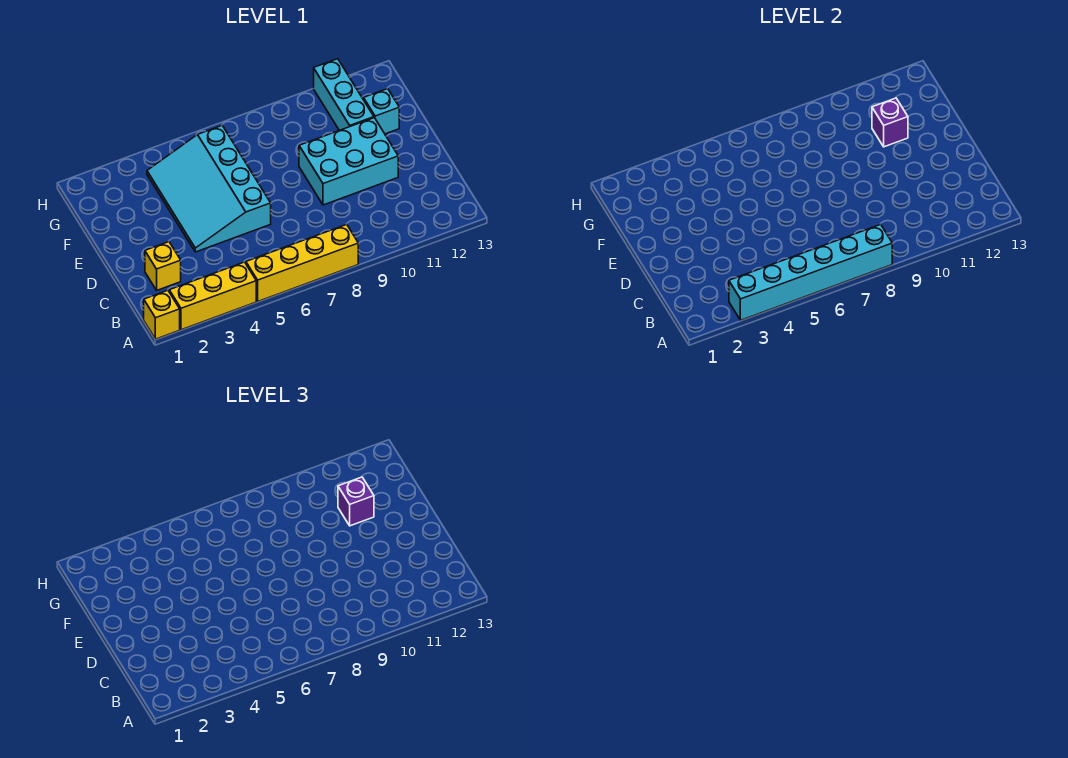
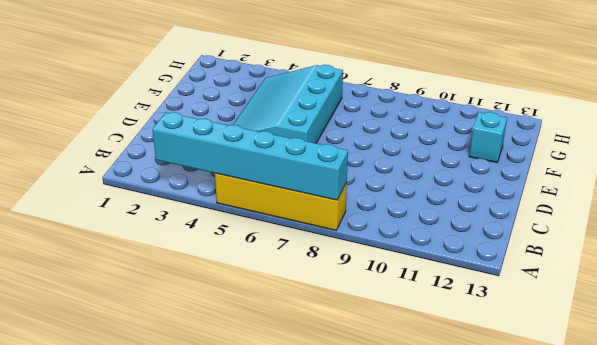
none -> yellow 1x1 brick [144,290,180,339]
none -> yellow 1x3 brick [169,262,256,330]

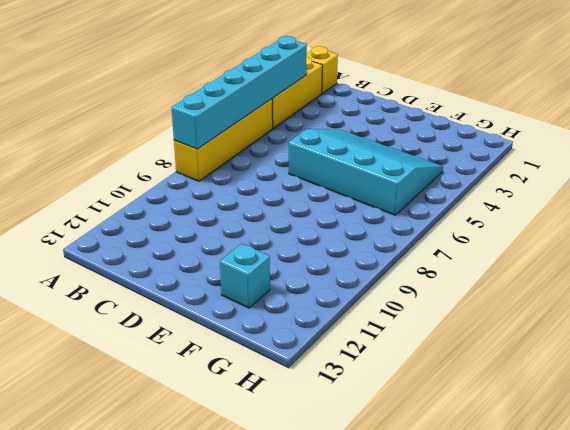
none -> yellow 1x1 brick [145,242,181,290]
none -> cyan 2x3 brick [299,118,398,205]

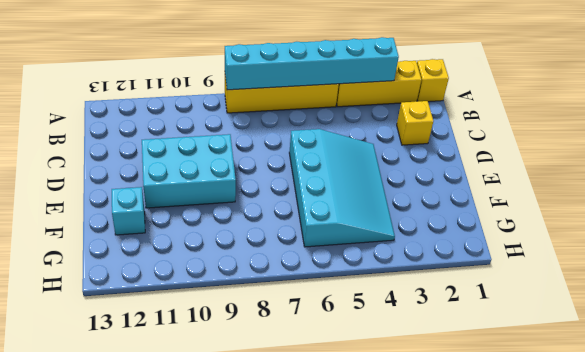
none -> cyan 1x3 brick [314,59,374,130]
none -> purple 1x1 brick [872,98,908,147]

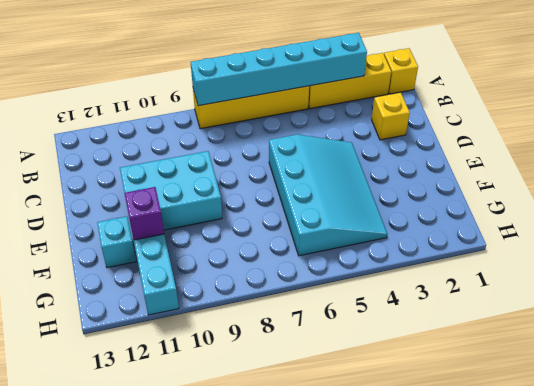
none -> purple 1x1 brick [338,477,374,526]

